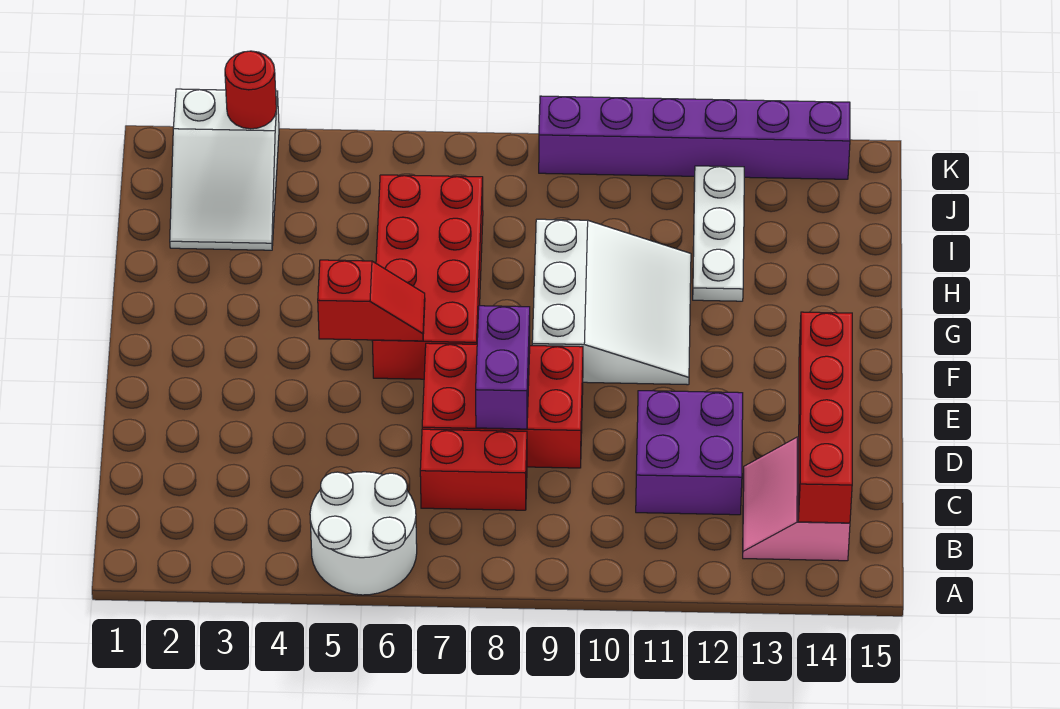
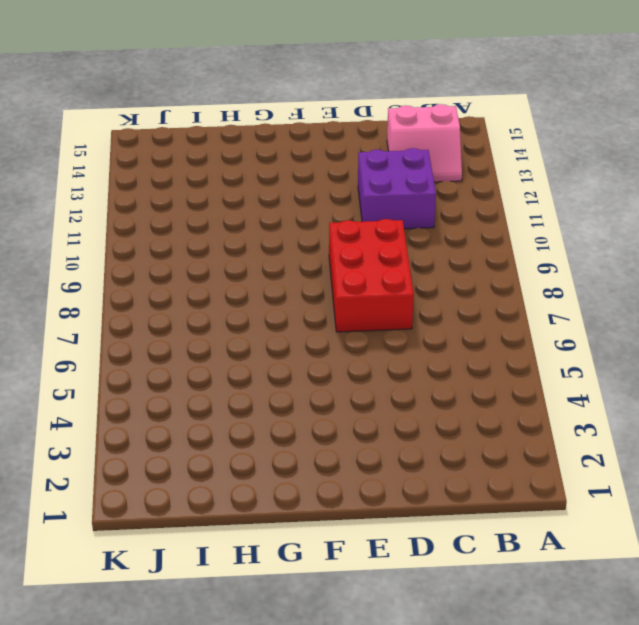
none -> white 2x2 round brick [310,472,417,595]
none -> red 1x2 brick [420,429,527,510]
none -> red 2x4 brick [372,175,483,379]

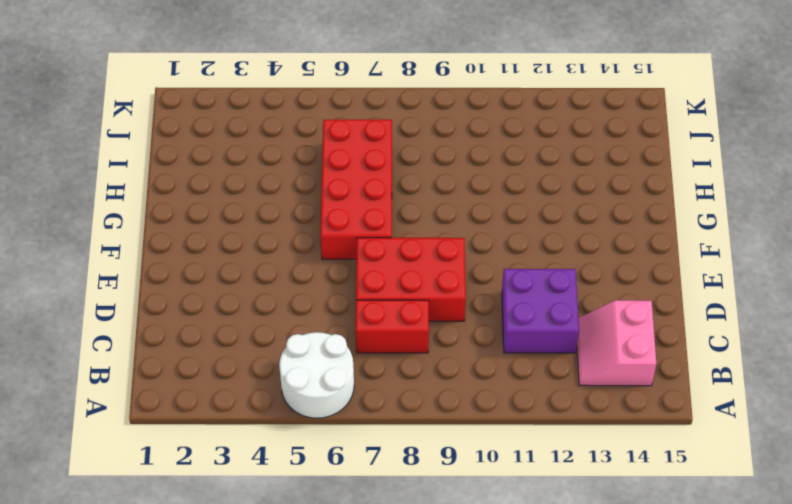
none -> white 3x3 slope [532,219,691,385]
none -> white 1x3 plate [693,166,744,301]
none -> white 2x3 slope [170,89,279,250]

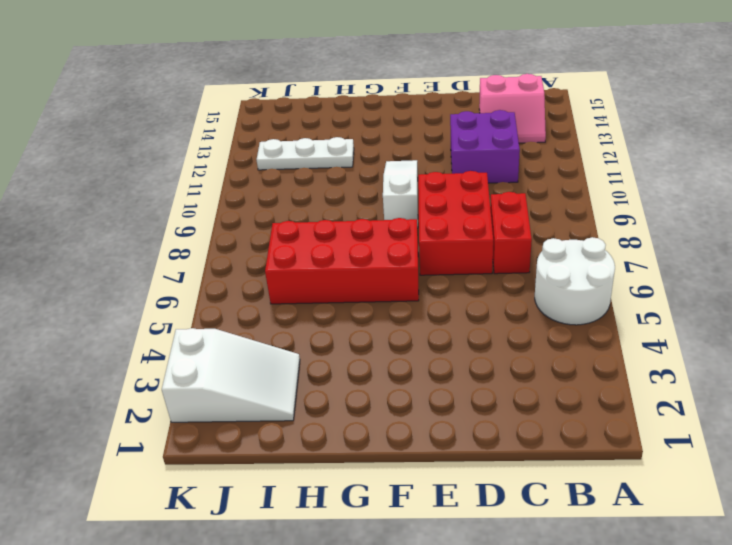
white 1x3 slope [383,160,418,228] -> white 3x3 slope [532,219,691,385]
none -> purple 1x6 brick [539,96,850,179]
none -> red 1x4 brick [798,312,852,523]
none -> purple 1x2 brick [476,306,530,429]

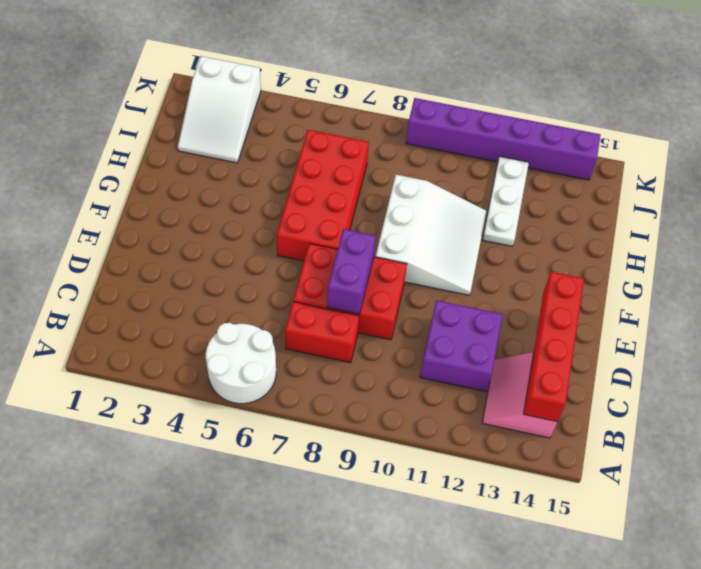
none -> red 1x2 slope [318,260,425,341]
none -> red 1x1 round brick [225,51,276,129]

